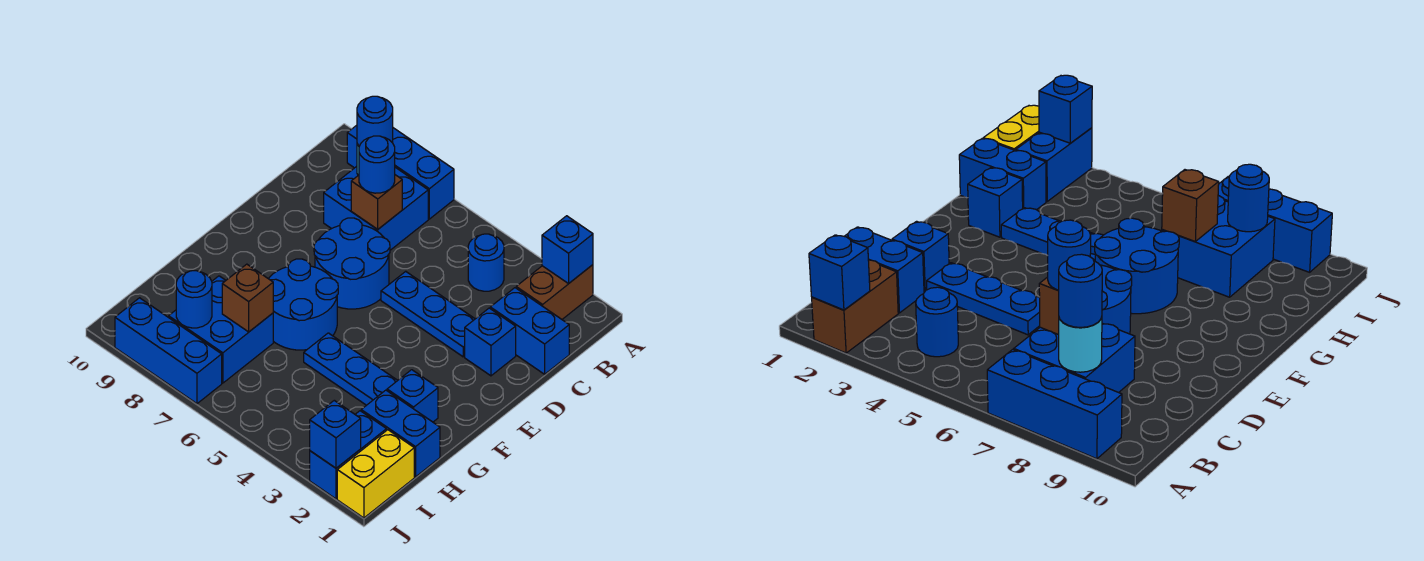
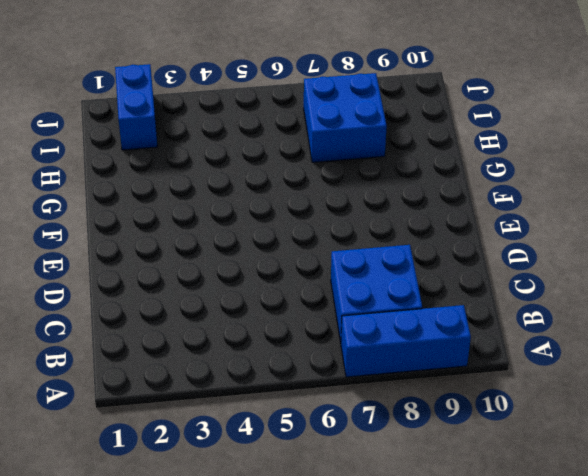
none -> brown 1x2 brick [516,265,593,319]
none -> blue 1x1 round brick [468,234,504,291]
none -> blue 1x2 brick [490,288,569,374]

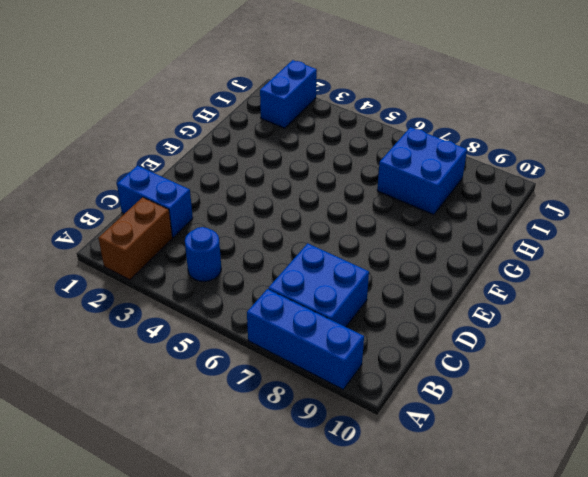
none -> blue 1x1 brick [465,308,516,376]
none -> blue 1x3 plate [381,271,475,357]
none -> blue 2x2 round brick [314,218,390,309]

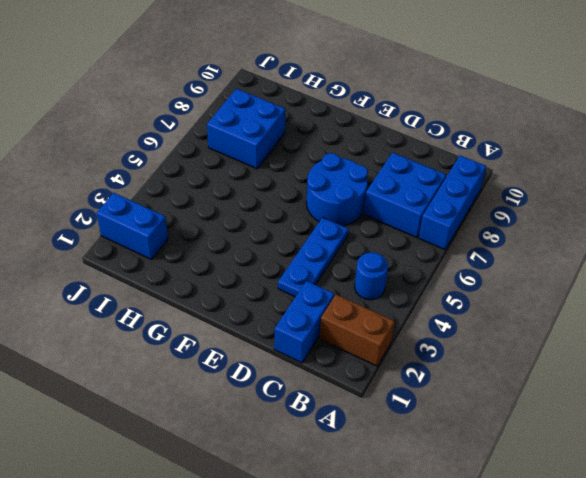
none -> blue 1x1 brick [465,308,516,376]
none -> blue 2x2 round brick [269,259,338,350]
none -> blue 1x1 brick [387,370,438,422]

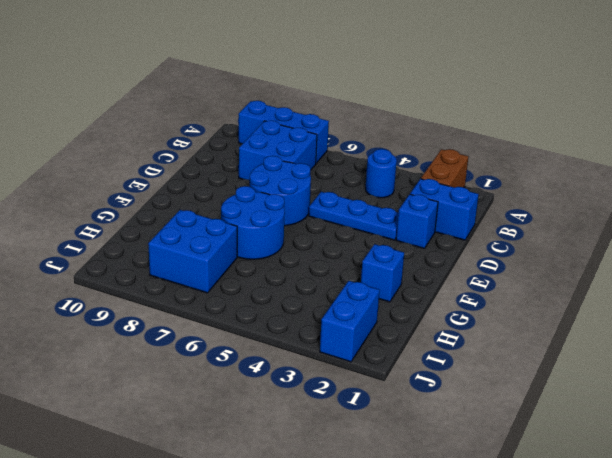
none -> blue 1x3 plate [304,333,398,405]
none -> blue 1x2 brick [361,390,440,477]
none -> yellow 1x2 brick [337,430,414,518]

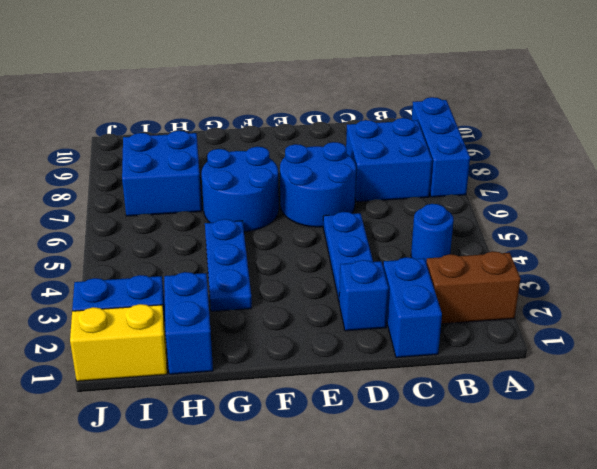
none -> blue 1x1 brick [387,370,438,422]
none -> blue 1x3 brick [115,298,222,404]
none -> blue 1x1 brick [542,216,593,284]

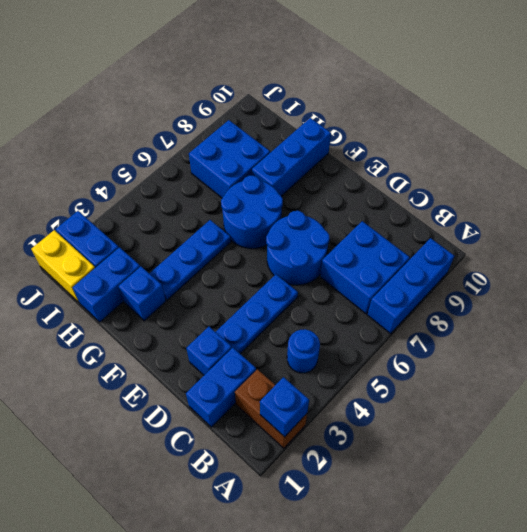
blue 1x3 brick [252,118,331,196] -> blue 1x3 brick moved to [115,298,222,404]
none -> cyan 1x1 round brick [1059,317,1102,372]
none -> brown 1x1 brick [351,175,402,229]
none -> brown 1x1 brick [222,264,273,332]

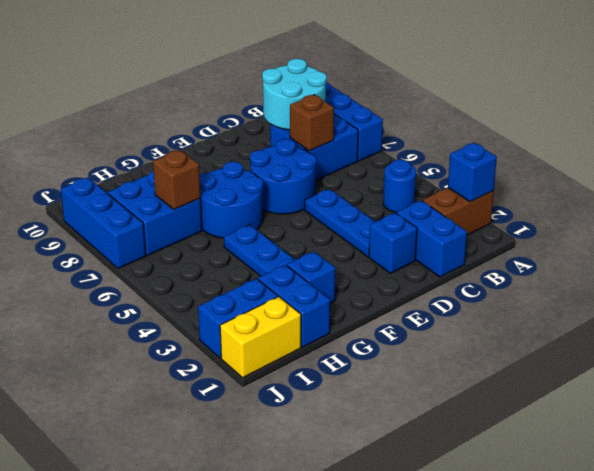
cyan 2x2 round brick [262,59,327,130] -> cyan 1x1 round brick [1059,317,1102,372]
none -> blue 1x1 round brick [176,271,212,328]
none -> blue 1x1 brick [310,400,361,468]
none -> blue 1x1 round brick [357,96,393,146]

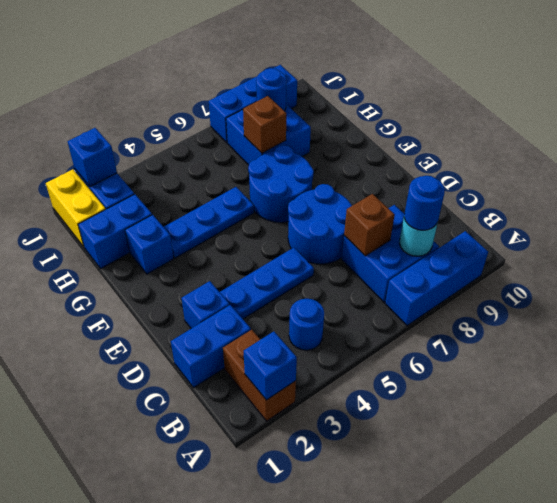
none -> blue 1x1 round brick [359,136,395,193]

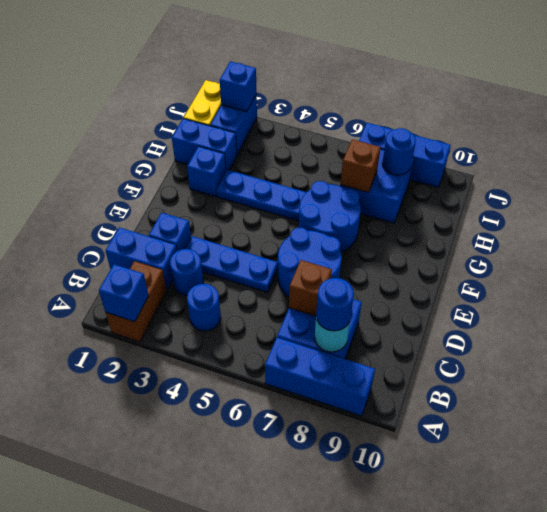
blue 1x1 round brick [170,249,203,295] -> blue 1x1 round brick moved to [359,136,395,193]

